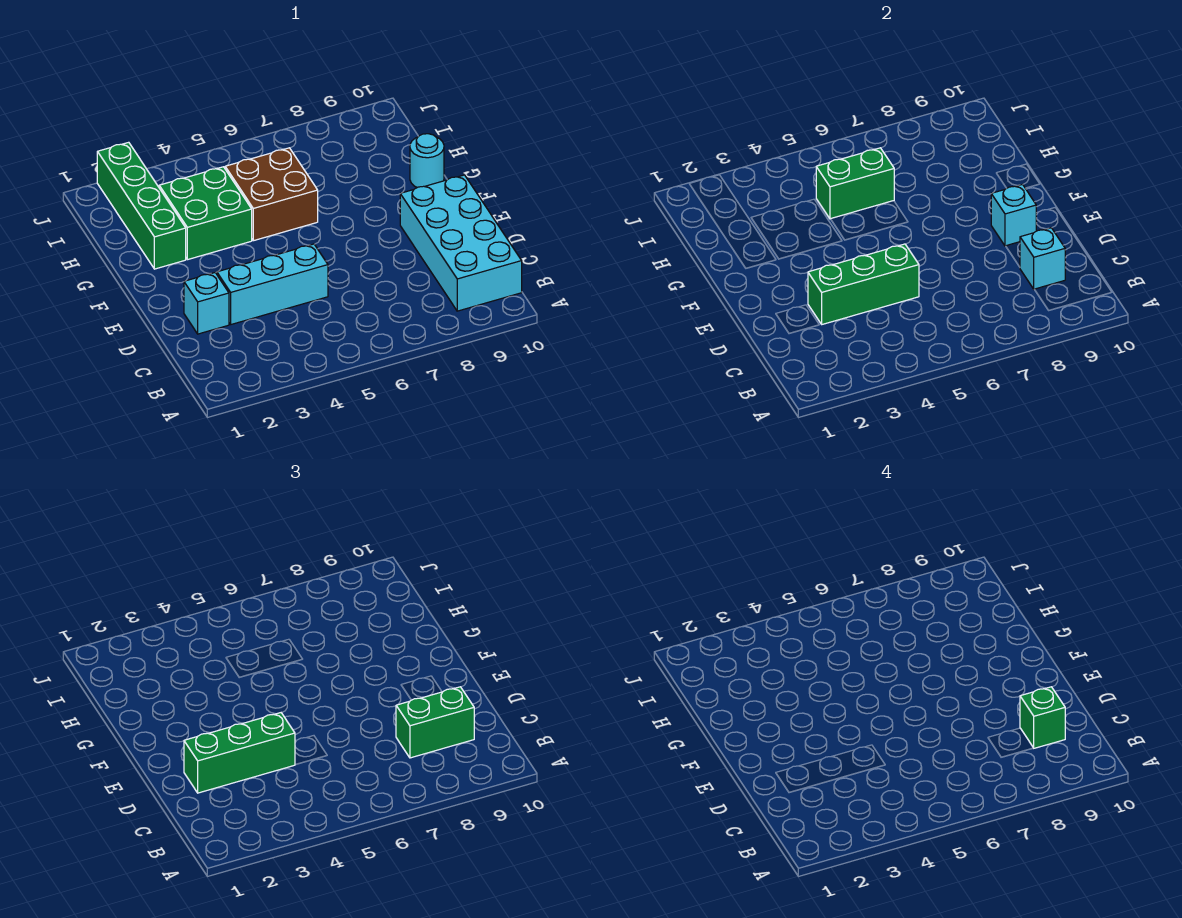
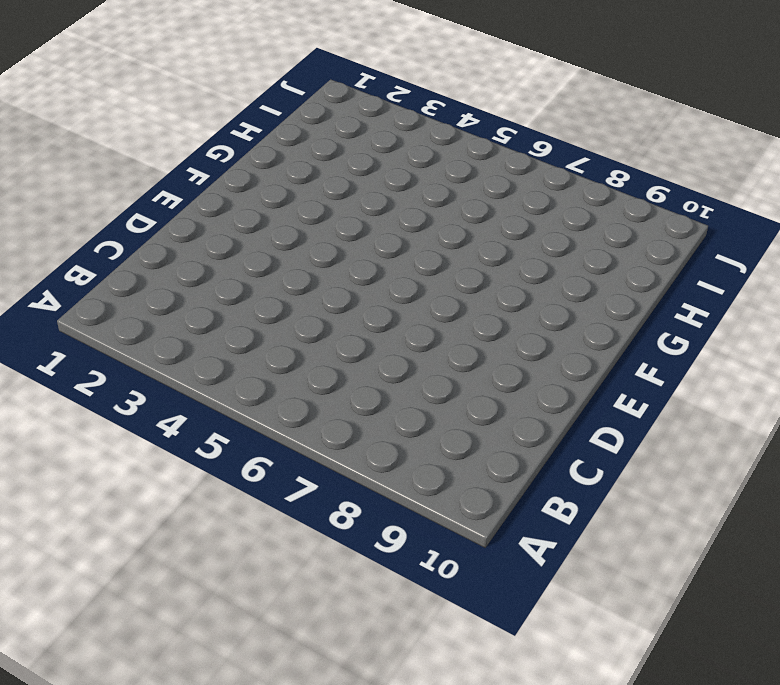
none -> cyan 2x4 brick [400,175,522,311]
none -> cyan 1x1 brick [184,273,229,334]
none -> cyan 1x3 brick [217,244,328,324]

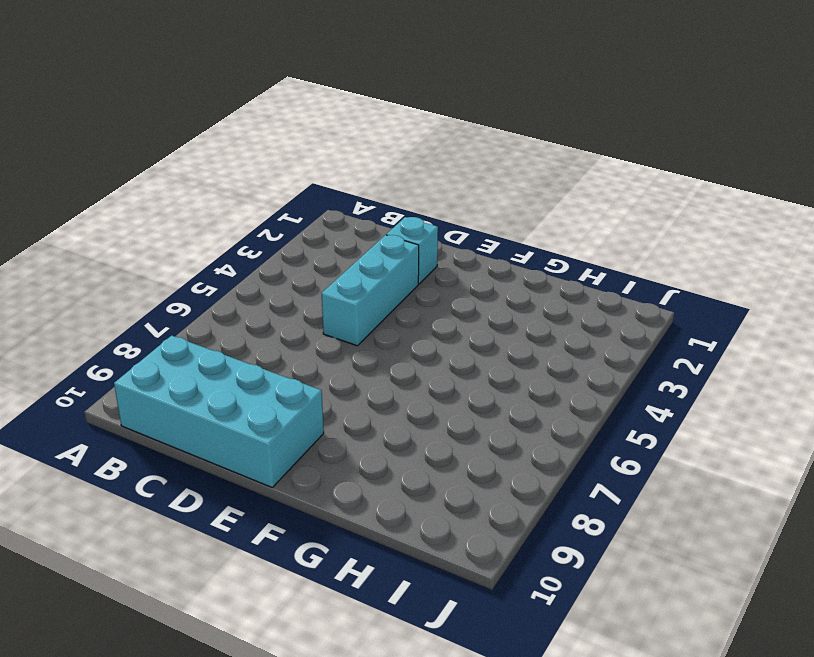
none -> green 1x4 brick [97,142,186,269]
none -> green 2x2 brick [159,167,252,260]
none -> brown 2x2 brick [225,148,318,241]

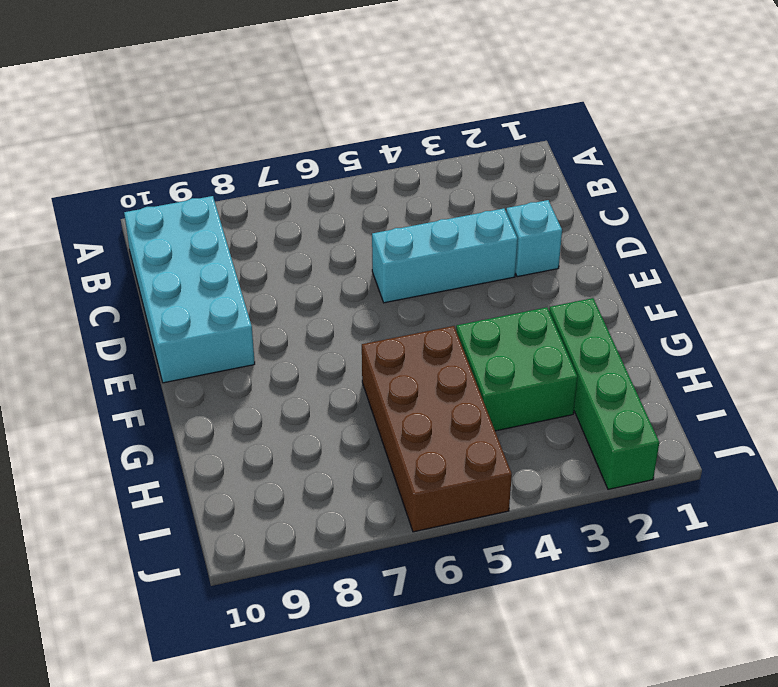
brown 2x4 brick [362,326,512,532] -> brown 2x2 brick [225,148,318,241]
none -> cyan 1x1 round brick [410,134,444,188]
none -> cyan 1x1 brick [1020,228,1065,289]
none -> green 1x3 brick [808,244,919,324]

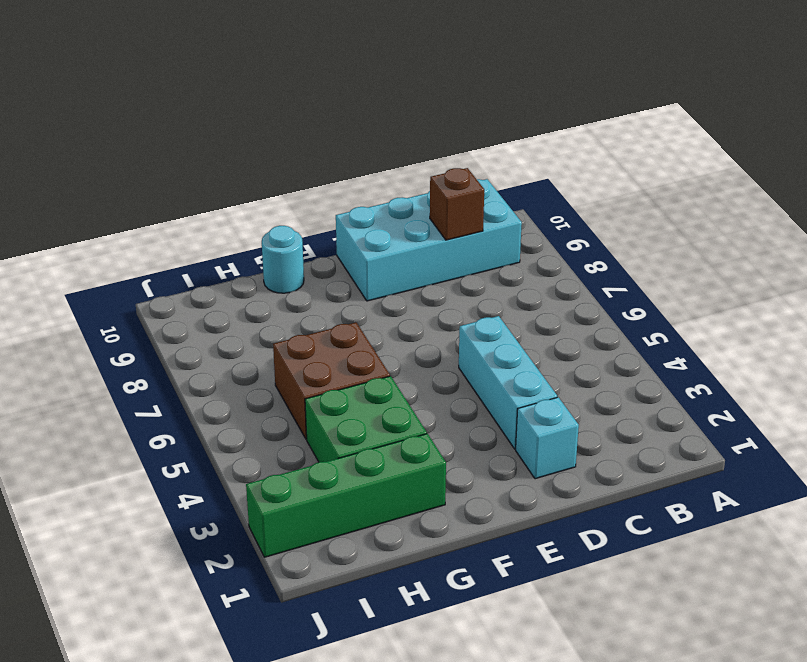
brown 1x1 brick [430,168,484,240] -> cyan 1x1 brick [1020,228,1065,289]
none -> green 1x3 brick [808,244,919,324]
none -> cyan 1x1 brick [991,185,1036,246]
none -> green 1x2 brick [816,148,894,219]

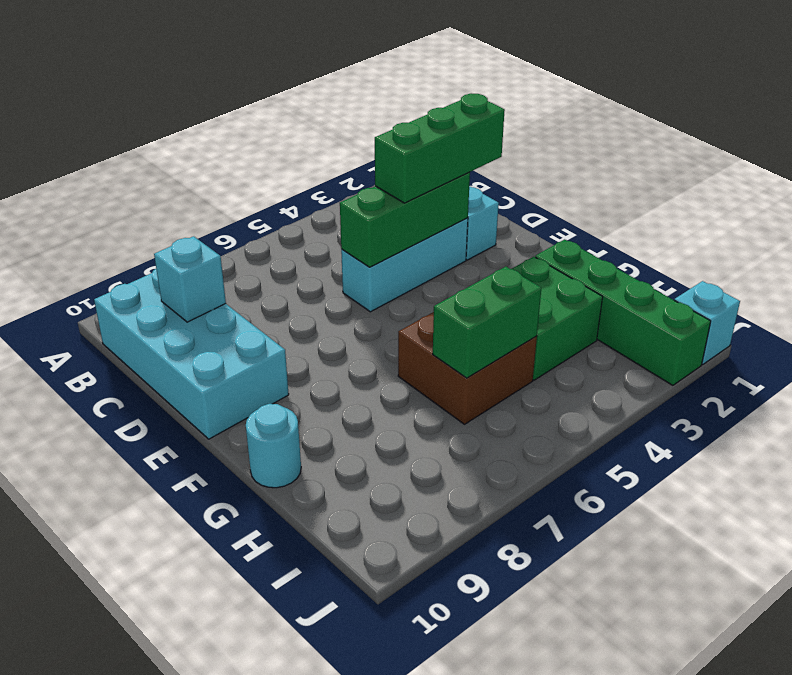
cyan 1x1 brick [674,281,740,365] -> cyan 1x1 brick moved to [991,185,1036,246]
none -> green 1x2 brick [396,687,474,758]
none -> green 1x1 brick [1020,687,1065,748]

